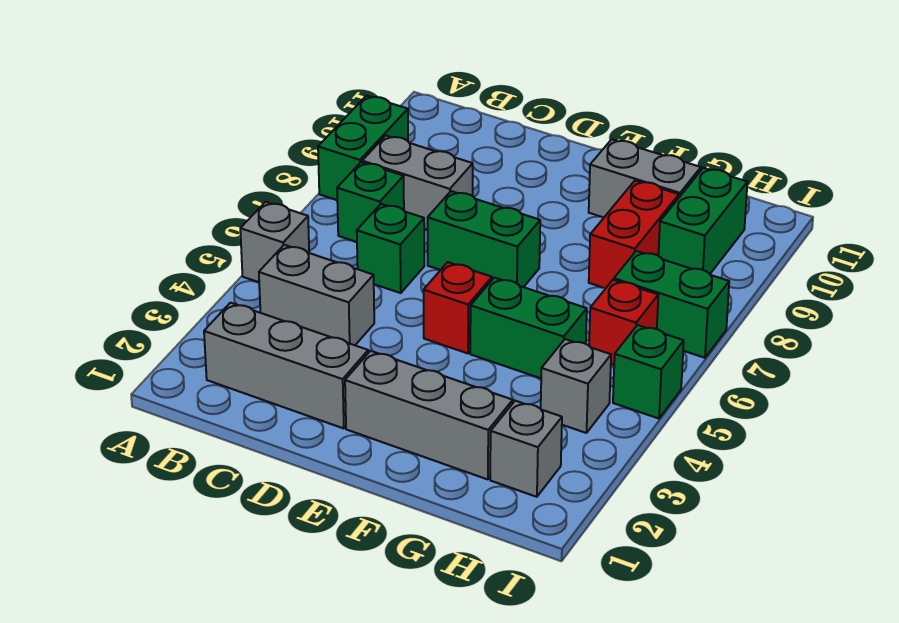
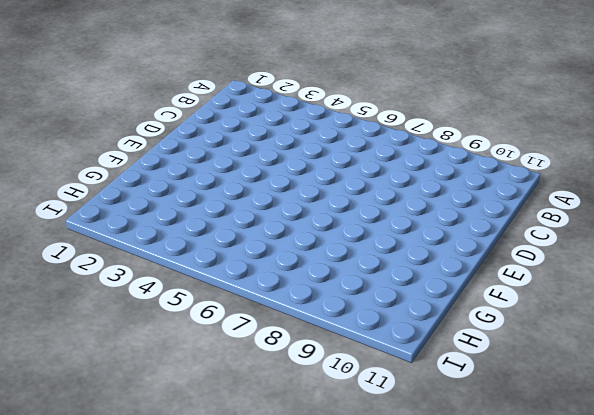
none -> grey 1x1 brick [240,202,309,282]
none -> green 1x2 brick [318,96,408,200]
none -> grey 1x3 brick [204,303,368,428]

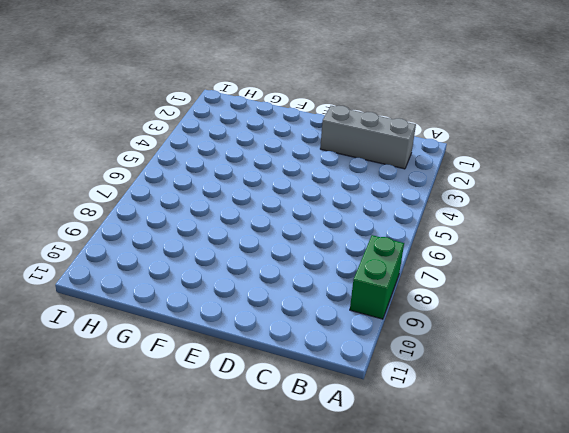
none -> grey 1x1 brick [240,202,309,282]
none -> grey 1x2 brick [259,245,374,345]
none -> green 1x1 brick [337,162,404,242]

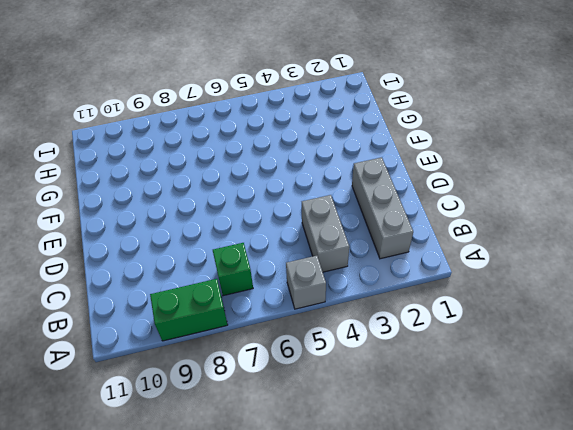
none -> grey 1x2 brick [362,136,473,230]
none -> green 1x1 brick [357,204,424,293]
none -> green 1x2 brick [428,191,540,287]

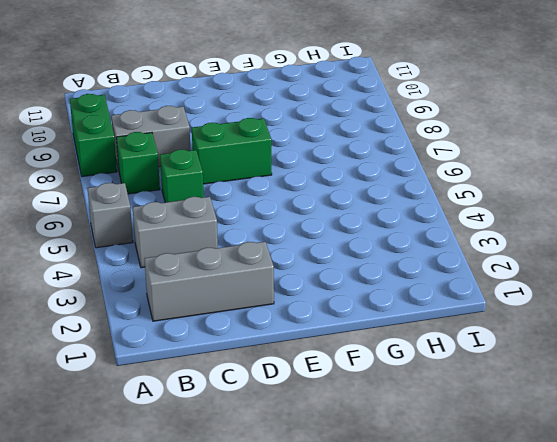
none -> grey 1x3 brick [345,351,513,479]
none -> red 1x1 brick [424,262,492,353]
none -> green 1x2 brick [470,278,587,378]

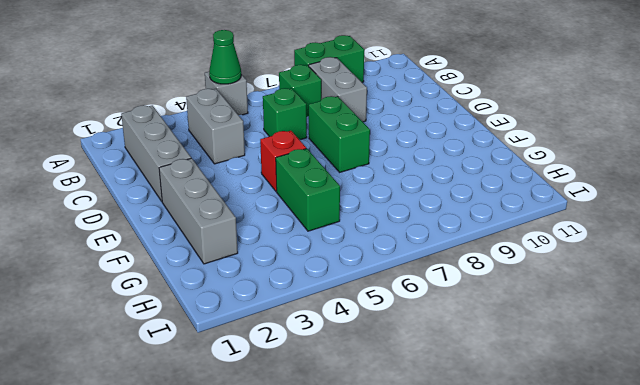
green 1x1 cone [209,30,241,84] -> none
none -> grey 1x2 brick [589,139,701,217]
none -> red 1x2 brick [589,181,679,288]
none -> grey 1x1 brick [490,401,562,497]

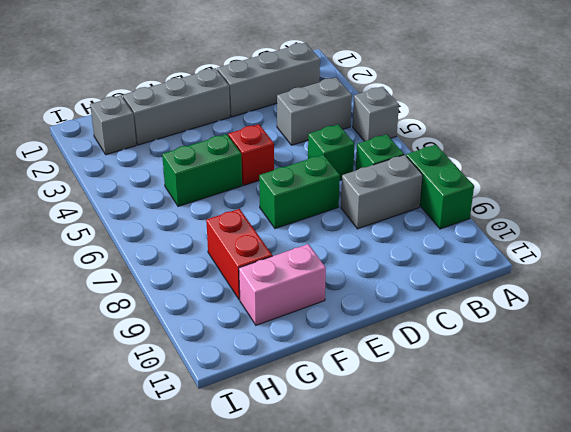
pink 1x2 brick [239,244,326,325] -> grey 1x2 brick [589,139,701,217]
none -> grey 1x1 brick [541,339,611,433]
none -> red 1x1 brick [589,280,658,365]
none -> green 1x2 brick [614,251,729,358]

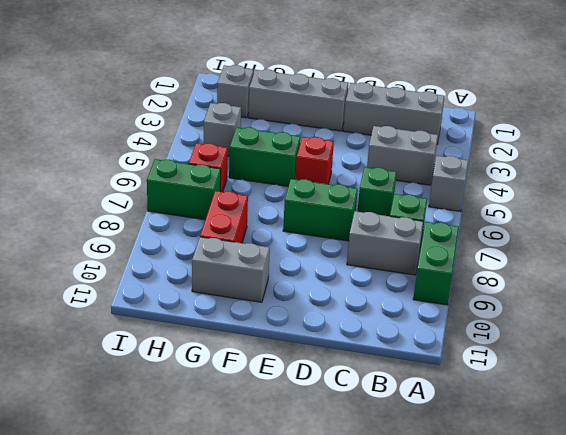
none -> green 1x2 brick [658,168,747,274]
none -> green 1x1 brick [613,325,684,419]

